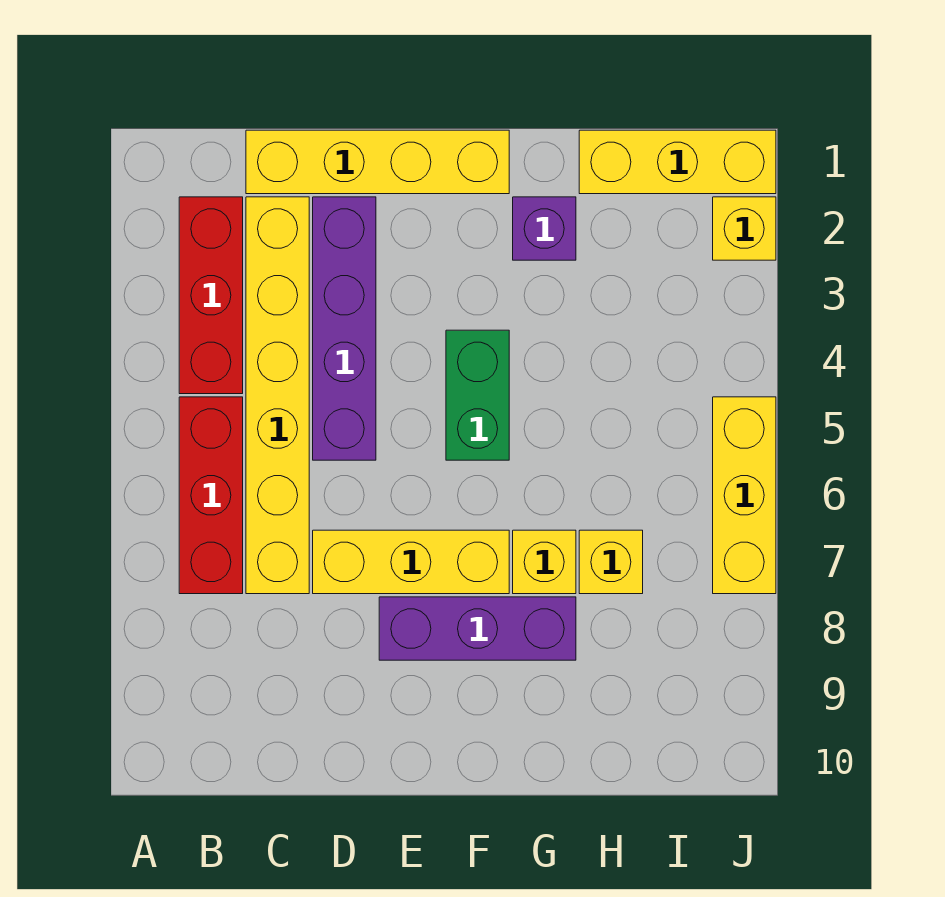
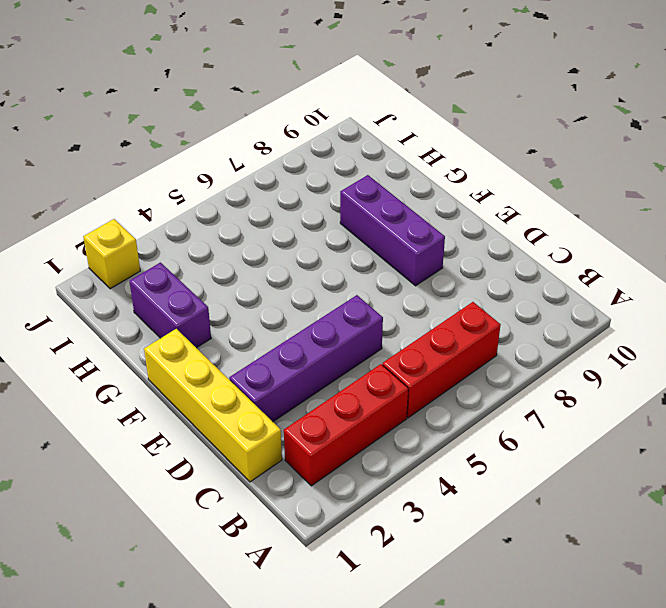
purple 1x2 brick [129,263,211,348] -> purple 1x1 brick [513,197,576,260]
none -> yellow 1x6 brick [246,197,309,594]
none -> yellow 1x3 brick [313,530,509,594]
none -> green 1x2 brick [446,330,509,460]

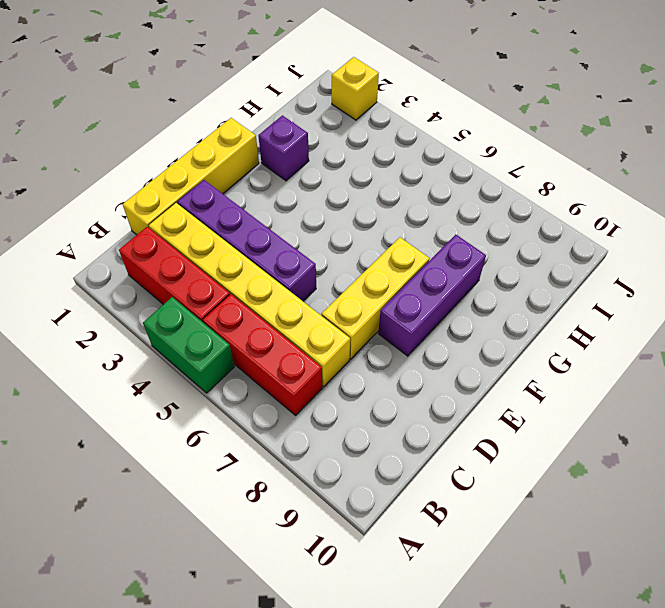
green 1x2 brick [143,297,234,393] -> green 1x2 brick moved to [446,330,509,460]
none -> yellow 1x1 brick [513,530,576,594]
none -> yellow 1x3 brick [579,130,776,194]
none -> yellow 1x1 brick [579,530,643,594]

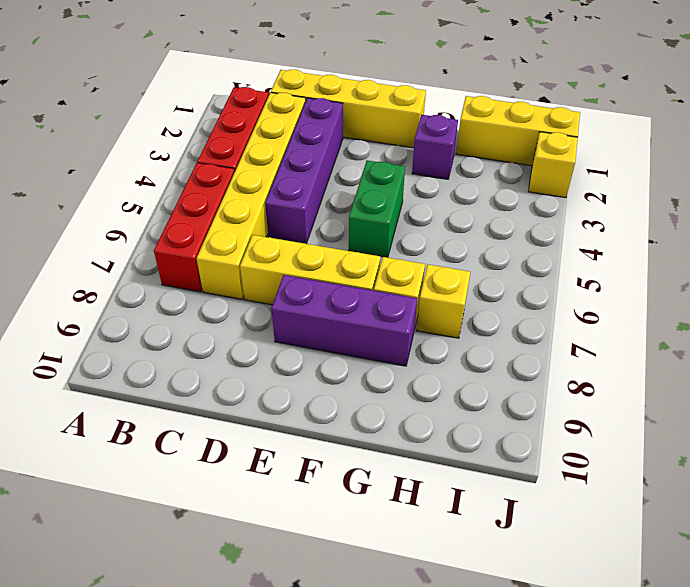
none -> yellow 1x3 brick [713,397,776,594]

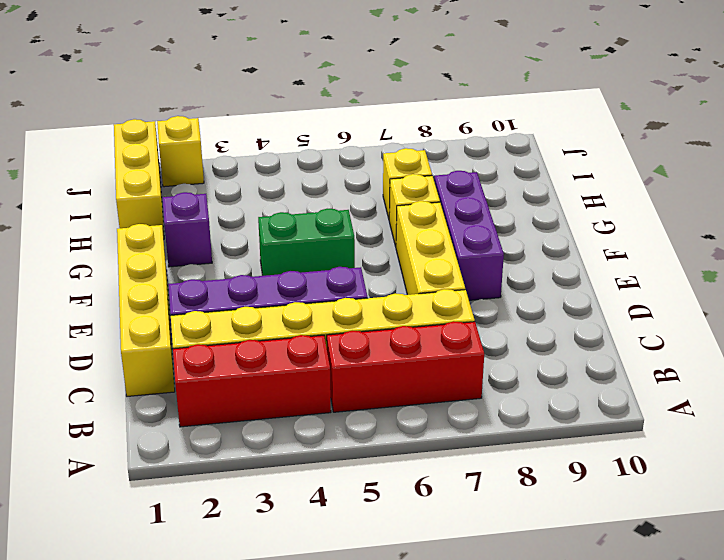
none -> yellow 1x3 brick [713,397,776,594]

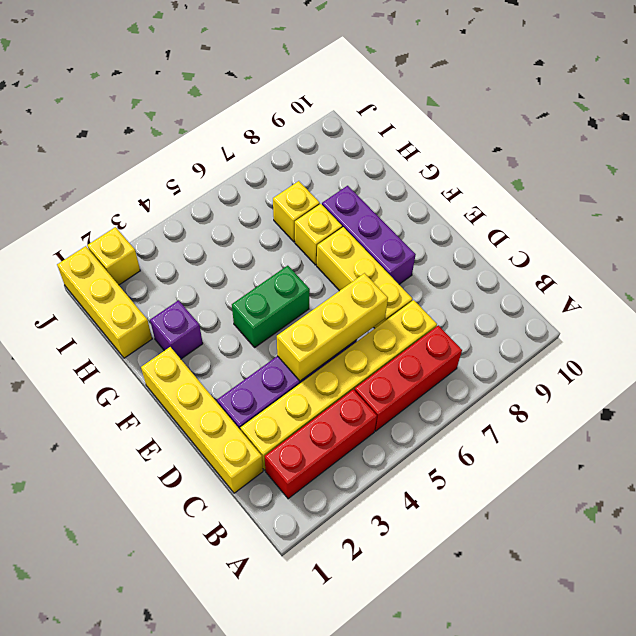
yellow 1x3 brick [277,273,388,381] -> yellow 1x3 brick moved to [713,397,776,594]

